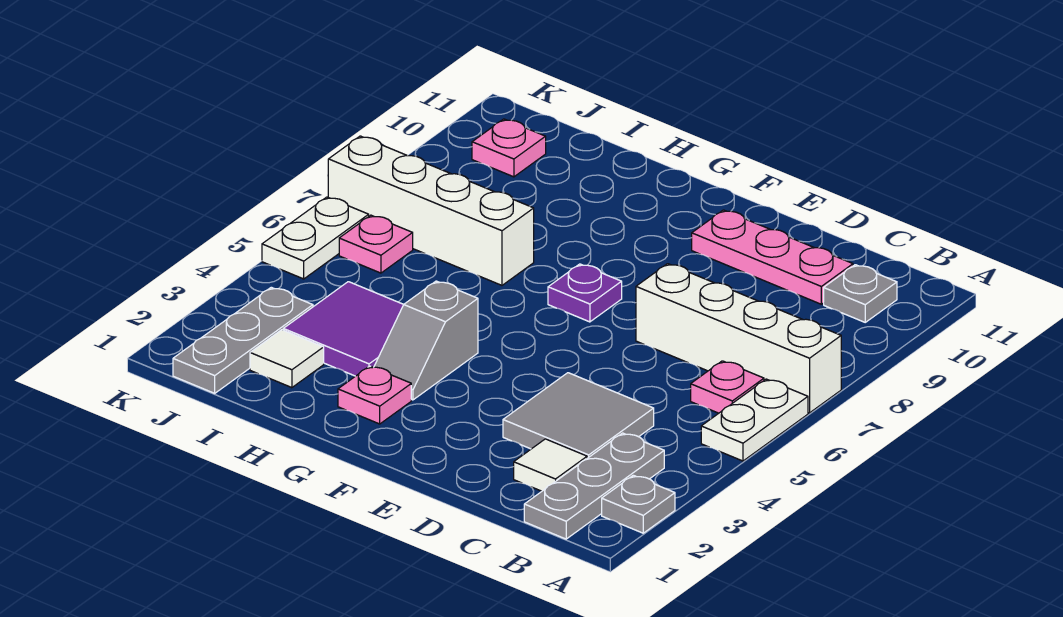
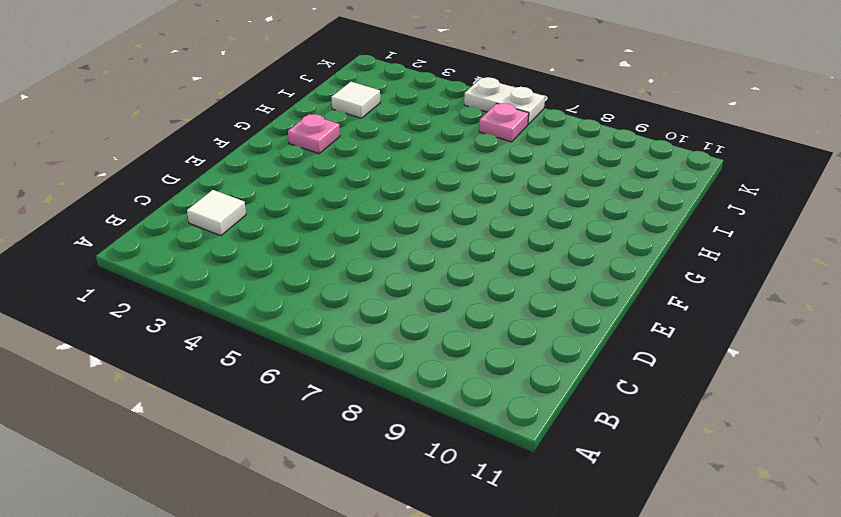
none -> grey 1x1 plate [602,475,675,533]
none -> white 1x2 plate [701,379,808,461]
none -> white 1x4 brick [636,264,841,413]

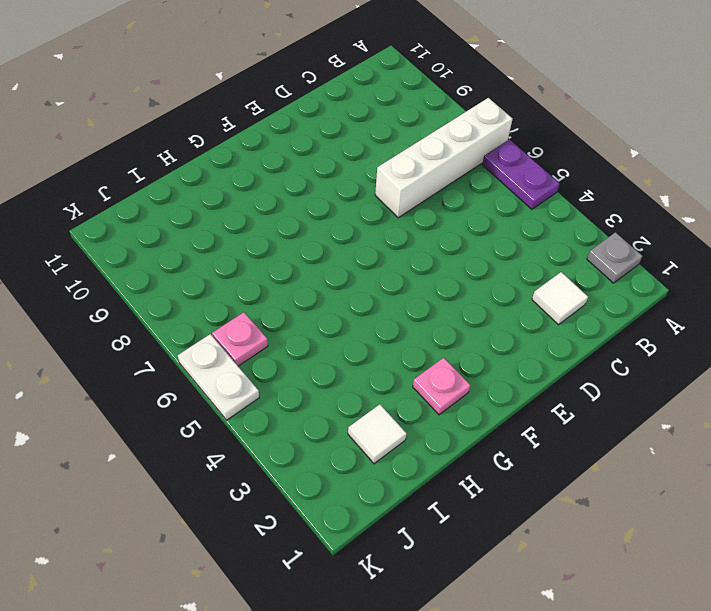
purple 1x2 plate [482,139,559,209] -> white 1x2 plate [701,379,808,461]
none -> grey 1x3 plate [524,433,664,539]
none -> pink 1x1 plate [691,361,764,413]
none -> grey 1x1 plate [824,265,897,322]

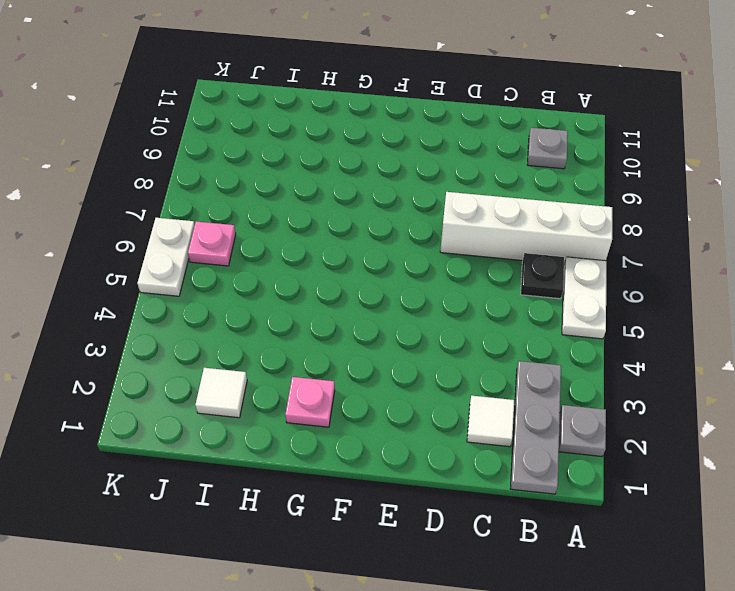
black 1x1 plate [521,253,564,299] -> pink 1x1 plate [691,361,764,413]
none -> grey 2x2 tile [503,373,654,458]
none -> pink 1x3 plate [692,210,853,304]
none -> purple 1x1 plate [548,264,622,322]

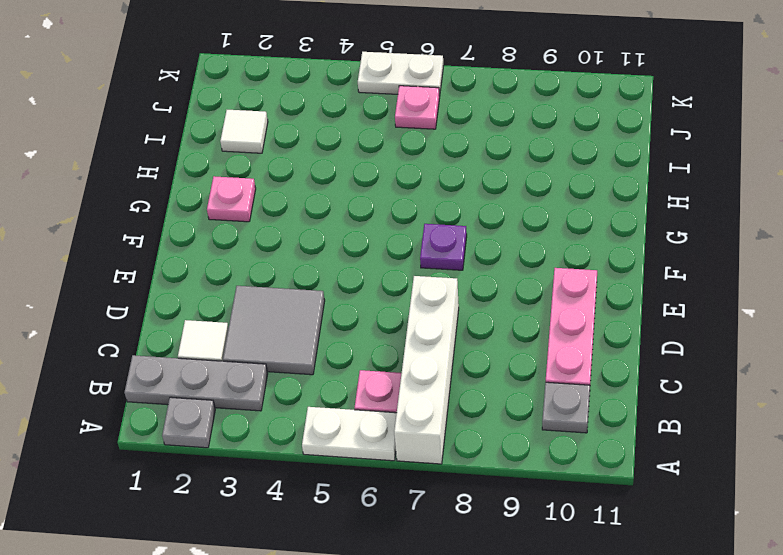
none -> grey 1x2 slope [374,281,478,400]
none -> purple 2x2 tile [283,282,404,376]
none -> white 1x4 brick [328,136,534,285]

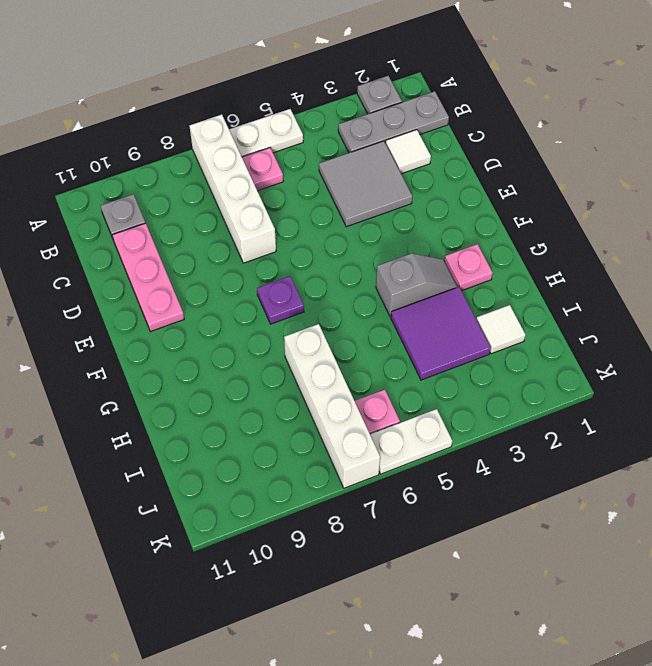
none -> grey 1x3 plate [173,287,313,393]
none -> pink 1x1 plate [472,119,546,177]

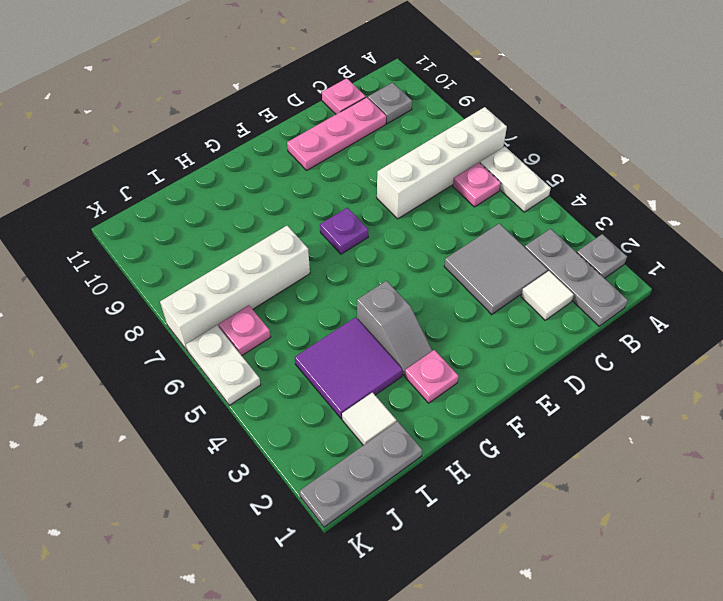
pink 1x1 plate [322,78,366,114] -> pink 1x1 plate moved to [472,119,546,177]
grey 1x3 plate [300,421,422,527] -> grey 1x3 plate turned to [173,287,313,393]

